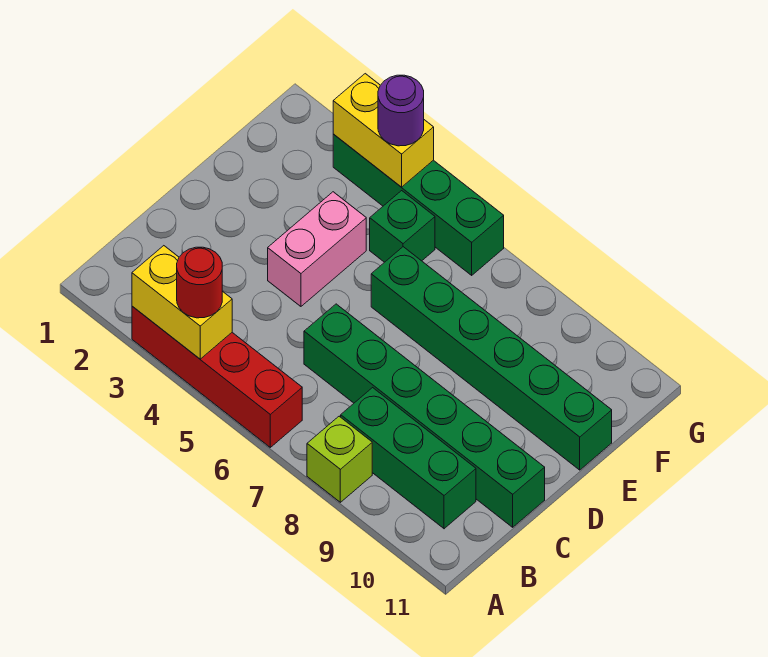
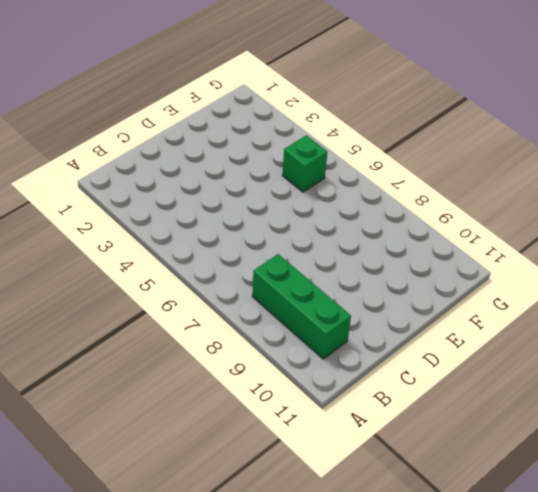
none -> red 1x4 brick [132,306,302,447]
none -> lime 1x1 brick [307,416,372,502]
none -> green 1x6 brick [304,304,545,527]

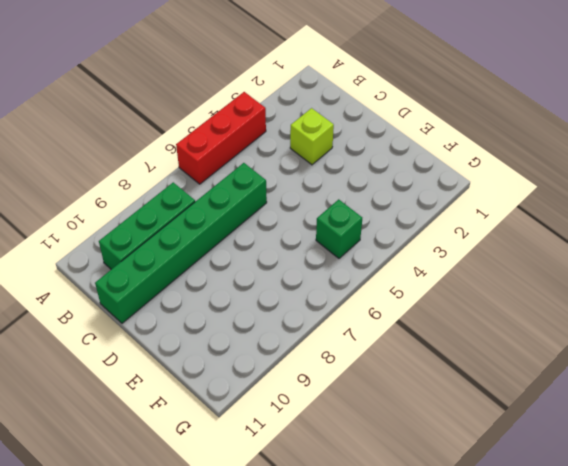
red 1x3 brick [176,92,266,184] -> red 1x4 brick [132,306,302,447]
lime 1x1 brick [290,108,334,165] -> lime 1x1 brick moved to [307,416,372,502]
none -> pink 1x2 brick [268,192,366,306]
none -> green 1x6 brick [371,247,612,470]
none -> green 1x4 brick [333,134,504,275]

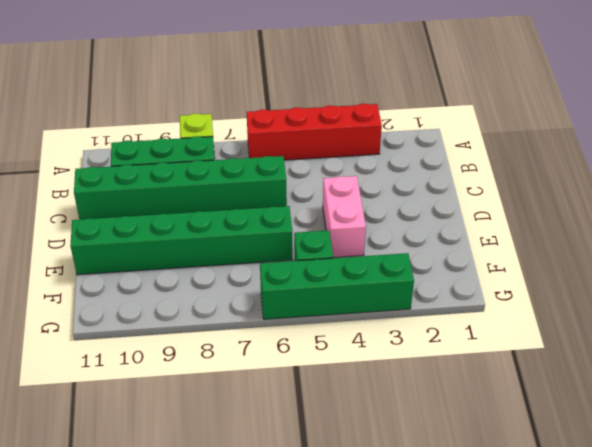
none -> yellow 1x2 brick [132,246,232,359]
none -> yellow 1x2 brick [333,74,434,187]
none -> red 1x1 round brick [177,247,222,318]

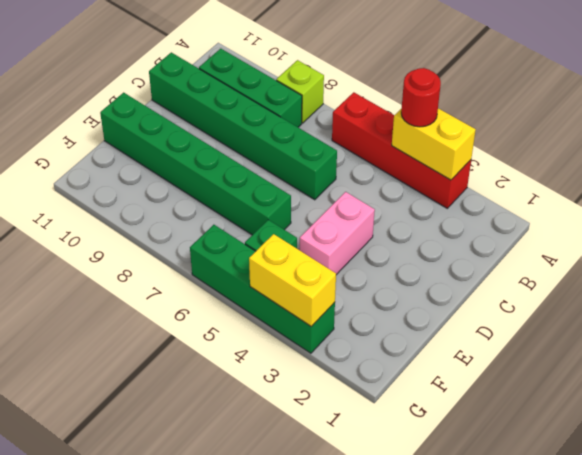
none -> purple 1x1 round brick [378,75,424,146]

